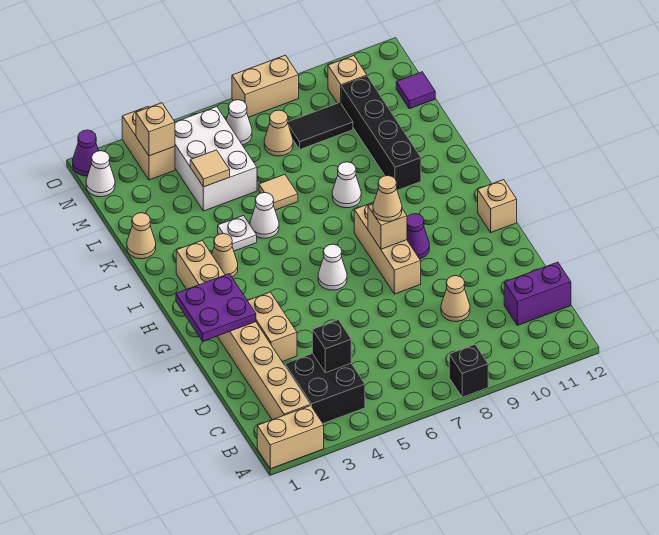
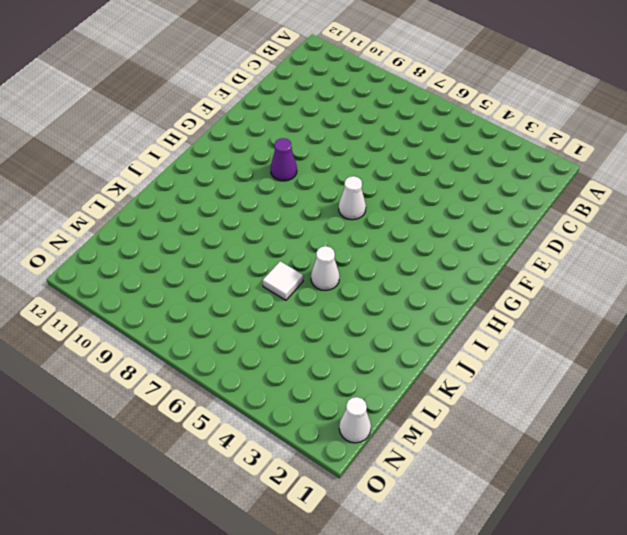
white 1x1 tile [263,261,303,300] -> tan 1x1 tile [259,174,298,210]
none -> tan 1x2 brick [257,405,324,469]
none -> black 1x1 brick [449,345,488,397]
none -> tan 1x8 brick [176,241,310,420]
none -> black 2x2 brick [285,353,365,423]

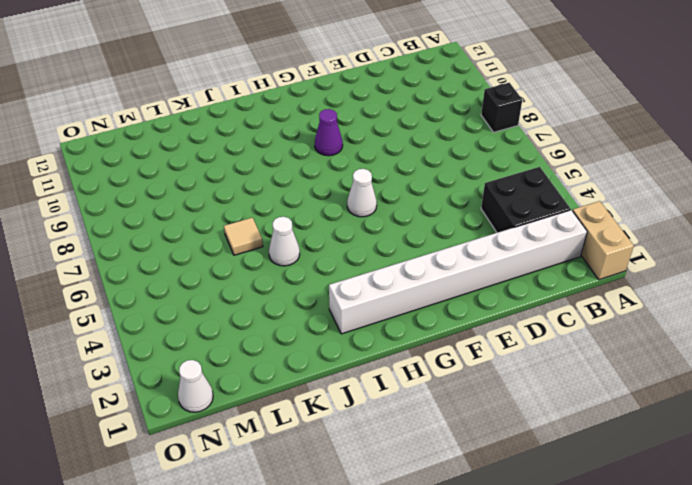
white 1x8 brick [329,210,587,334] -> tan 1x8 brick [176,241,310,420]
none -> purple 1x2 brick [504,262,571,325]
none -> tan 1x1 cone [441,276,470,321]
none -> tan 1x2 brick [248,292,297,362]
none -> tan 1x3 brick [354,202,421,294]

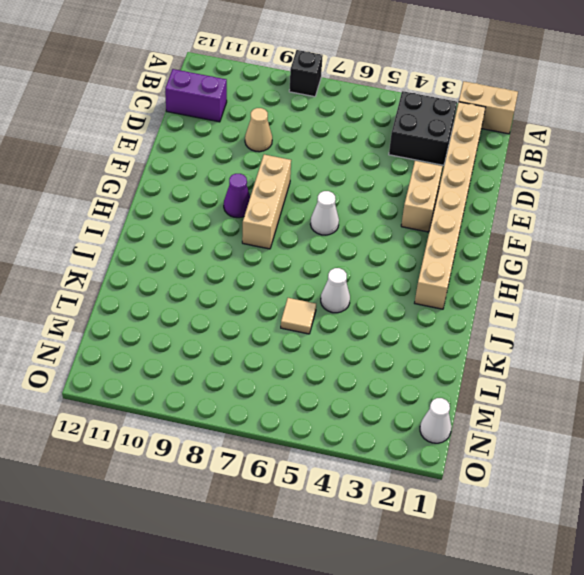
none -> tan 1x1 brick [478,180,517,232]
none -> tan 1x1 cone [212,234,238,277]
none -> white 1x1 plate [218,215,257,251]
none -> white 1x1 cone [332,162,361,208]

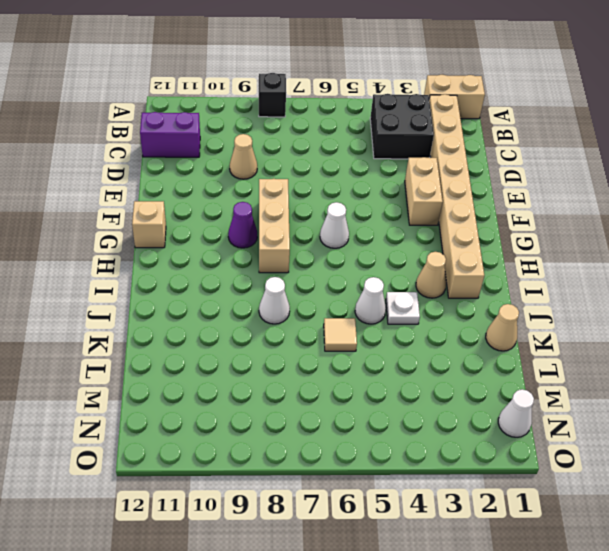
none -> black 1x4 brick [341,76,421,190]
none -> white 2x3 brick [175,106,257,211]
none -> tan 1x1 cone [264,110,293,156]
none -> black 1x2 tile [288,103,353,149]

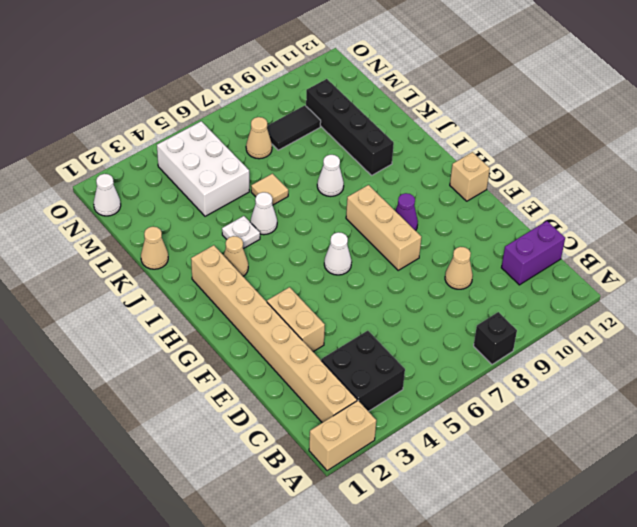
none -> purple 1x1 tile [396,72,435,109]
none -> tan 1x2 brick [122,106,175,180]
none -> white 1x1 cone [226,100,252,145]
none -> tan 1x1 brick [328,56,367,103]

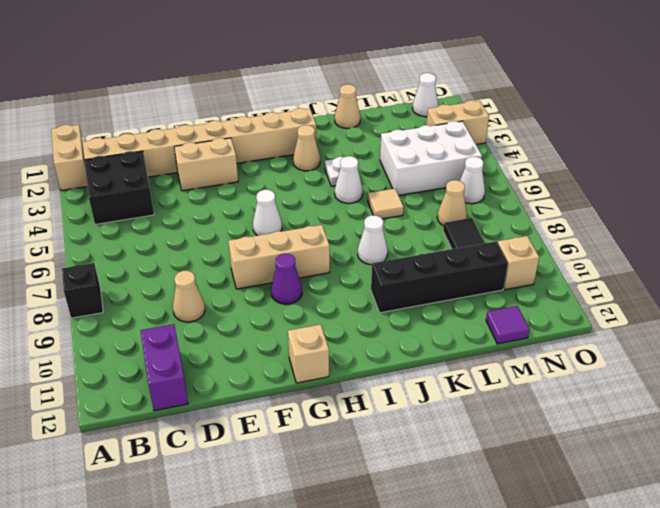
none -> purple 1x1 cone [73,130,99,176]
none -> tan 1x2 brick [232,55,299,117]
none -> black 1x1 brick [312,320,351,373]
none -> purple 2x2 plate [176,274,256,341]

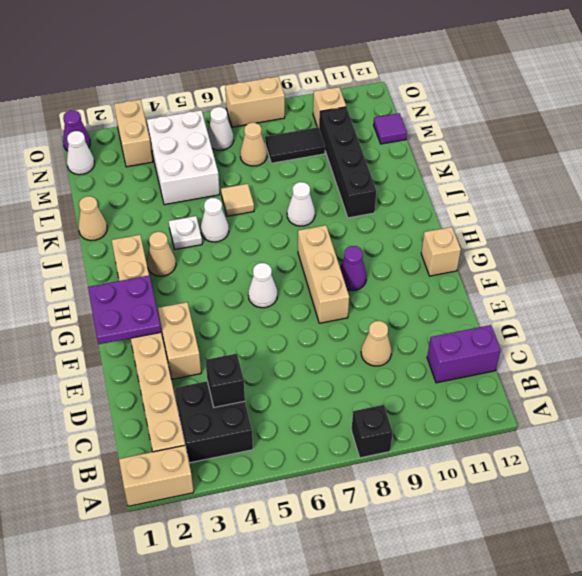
none -> tan 1x1 brick [368,204,407,249]
none -> tan 1x1 tile [190,150,230,187]
none -> tan 1x1 brick [136,103,175,156]
none -> tan 1x1 cone [373,176,402,221]

